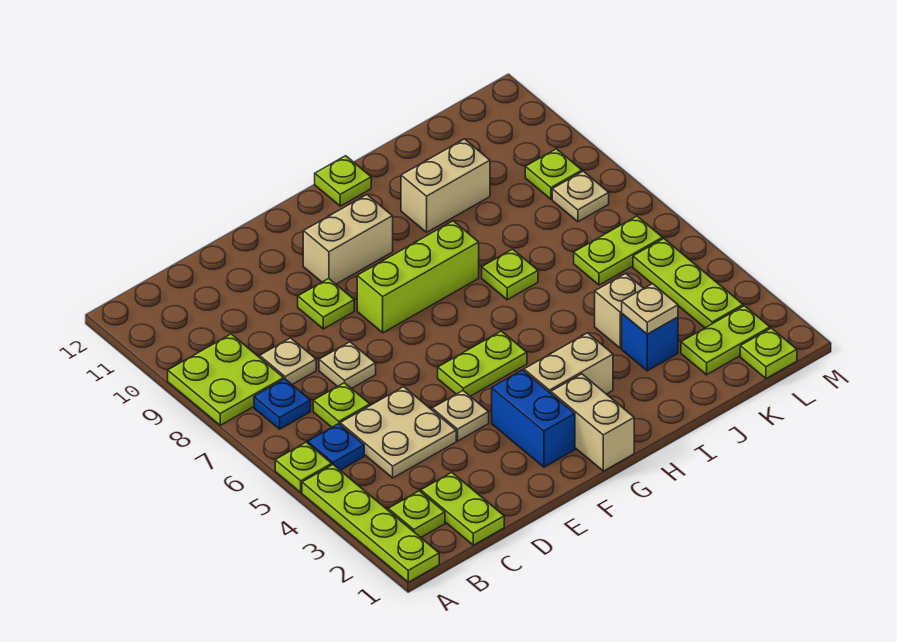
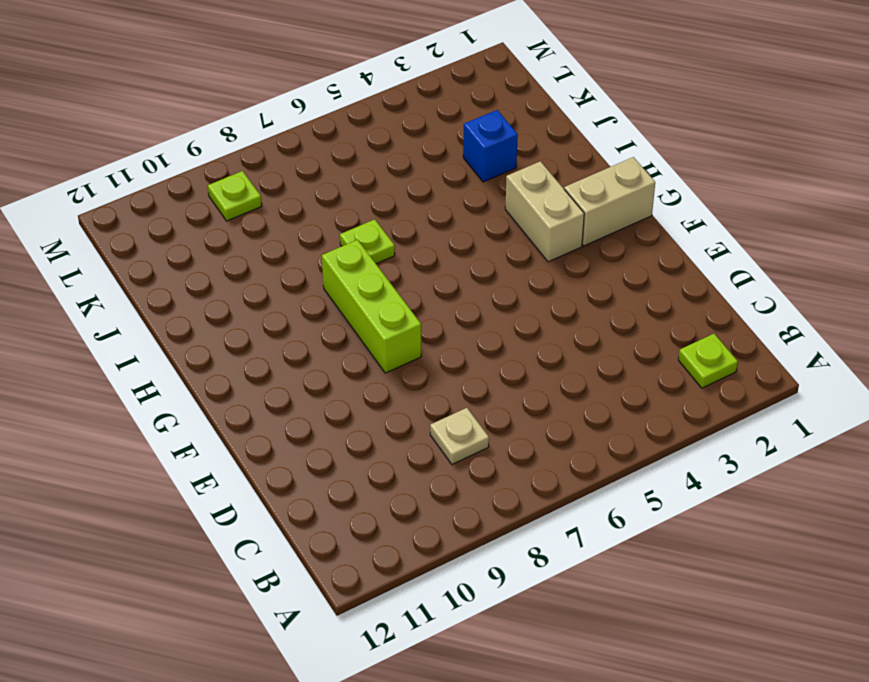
none -> lime 1x4 plate [302,465,439,582]
none -> lime 1x1 plate [275,442,332,493]
none -> lime 2x2 plate [168,334,284,425]
none -> blue 1x1 plate [308,424,364,470]

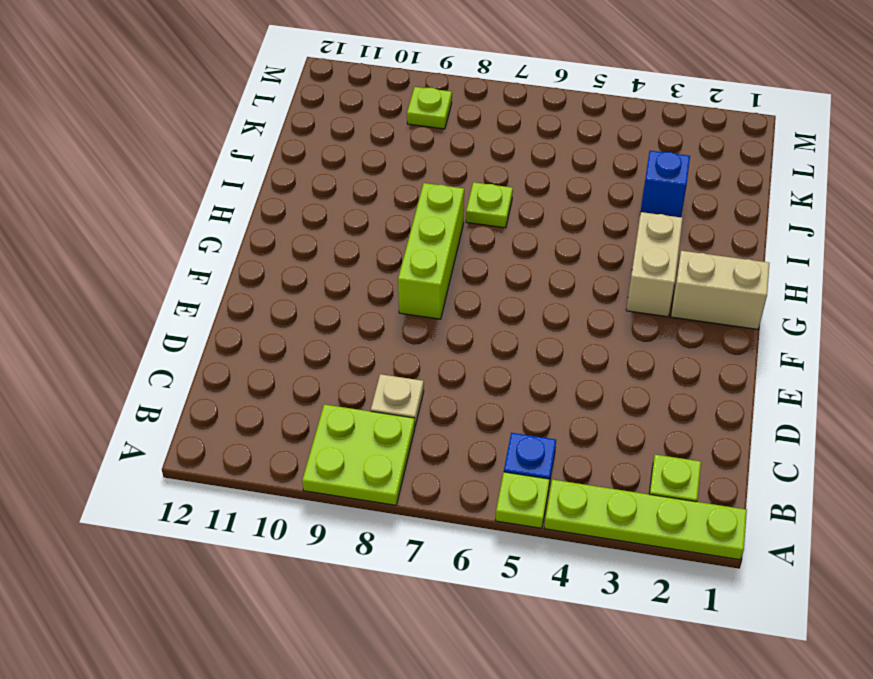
none -> blue 1x1 plate [254,379,311,429]
none -> lime 1x2 plate [421,472,504,545]
none -> tan 2x2 plate [340,387,456,478]
none -> lime 1x1 plate [313,383,370,427]

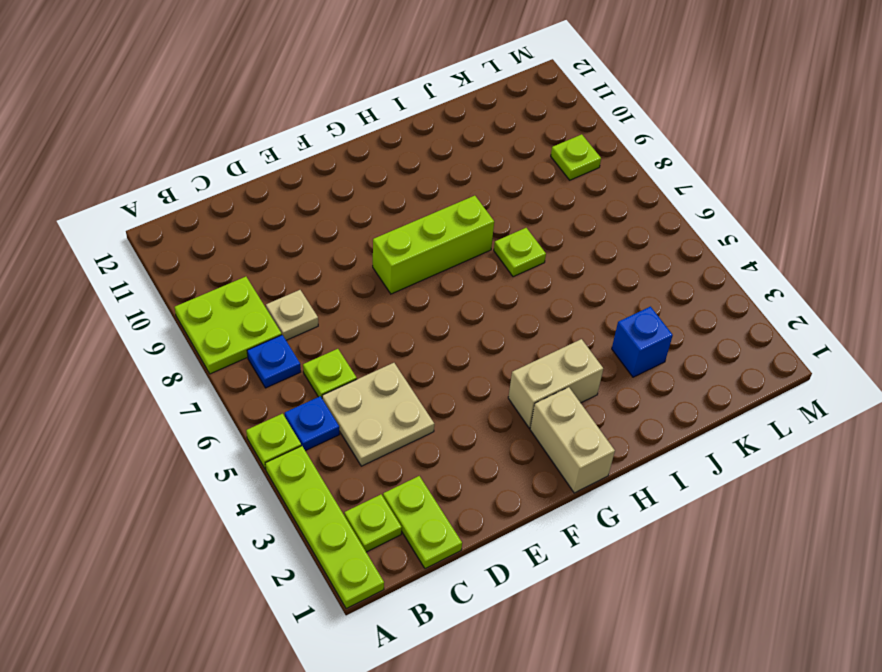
none -> tan 1x1 plate [319,342,376,389]
none -> tan 1x1 plate [432,391,489,441]
none -> lime 1x1 plate [298,279,354,329]
none -> blue 1x2 brick [492,370,575,467]

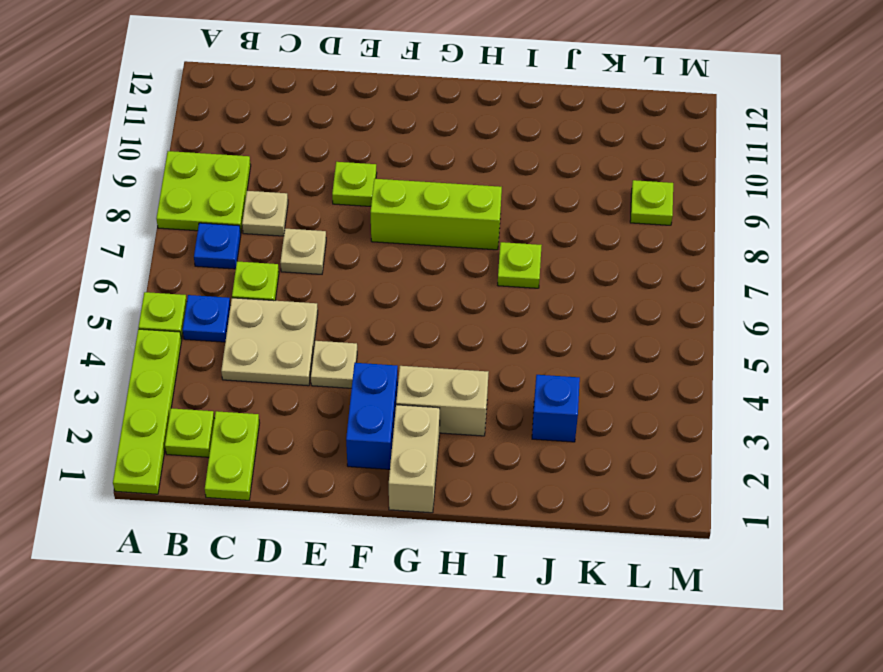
none -> lime 1x2 plate [438,331,527,396]
none -> tan 1x2 brick [303,195,393,284]
none -> lime 1x1 plate [315,156,371,206]
none -> tan 1x2 brick [401,139,490,232]

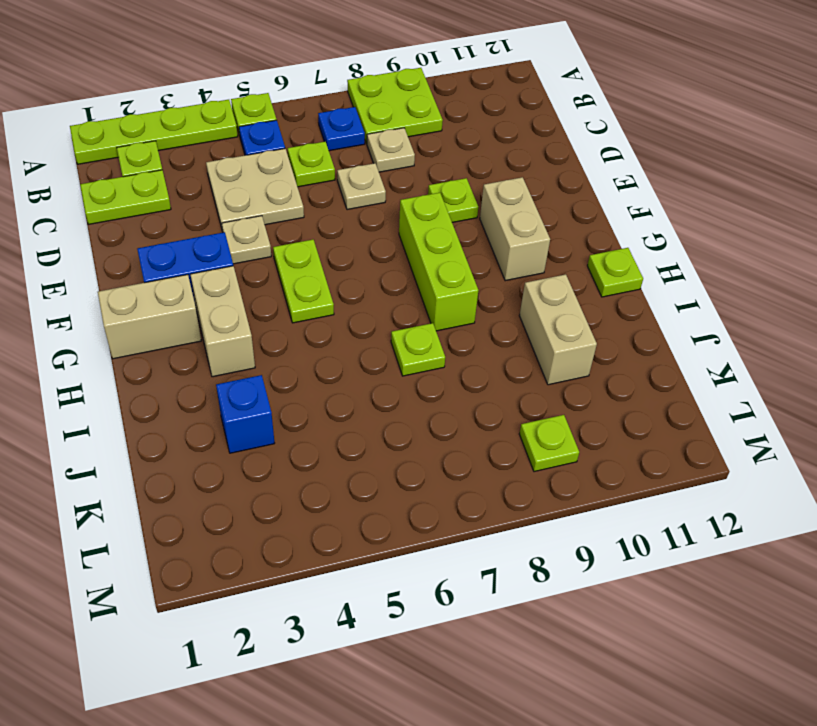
none -> tan 1x1 brick [595,273,644,348]
none -> lime 1x2 plate [681,306,770,375]
none -> lime 1x2 plate [574,216,663,285]
none -> lime 1x1 plate [740,328,797,379]

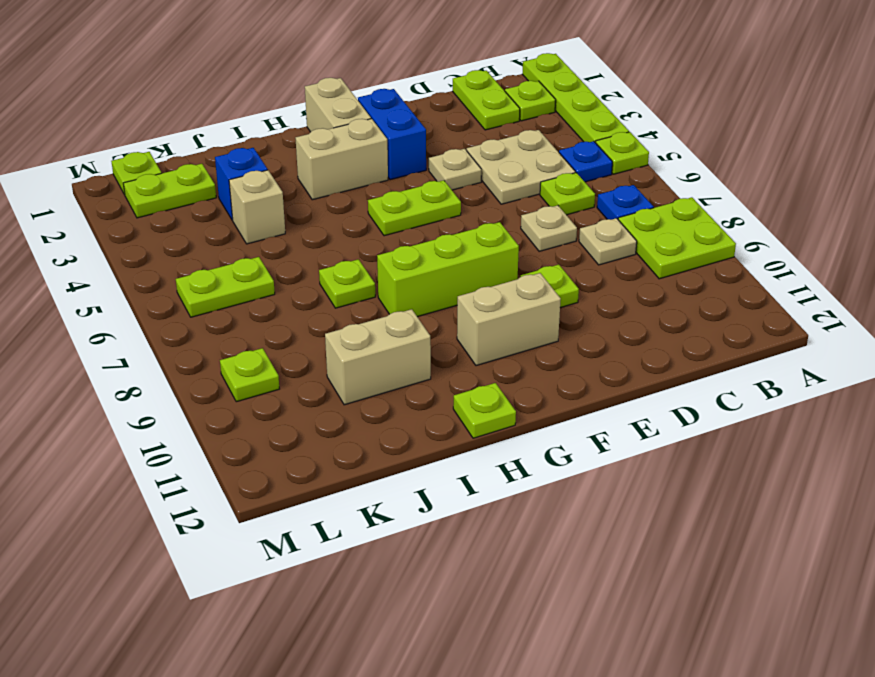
none -> lime 1x3 plate [633,239,743,328]
none -> tan 1x1 plate [552,171,609,222]
none -> tan 1x1 plate [622,284,678,334]

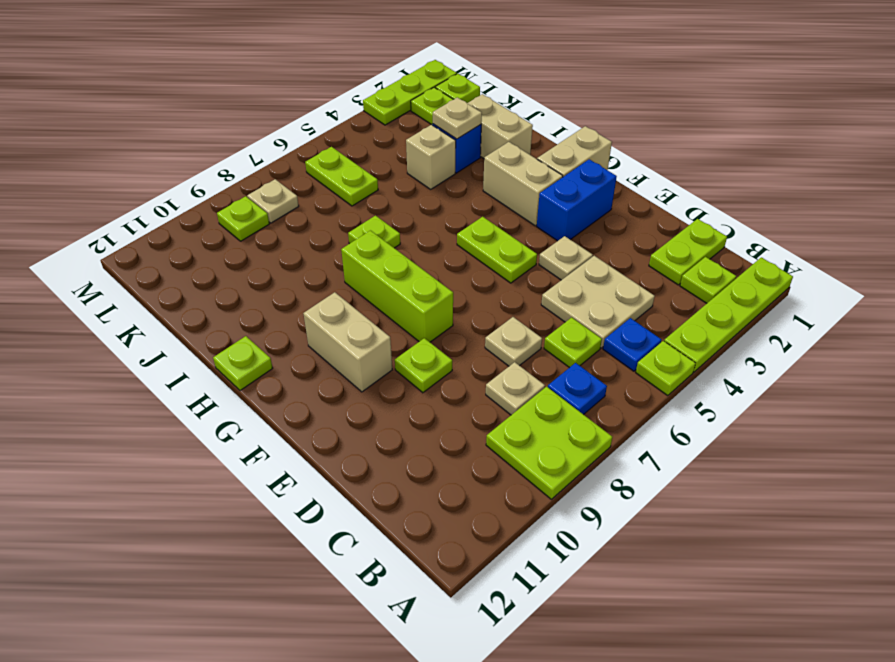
tan 1x2 brick [467,94,533,158] -> tan 1x2 brick moved to [401,139,490,232]
lime 1x3 plate [363,60,457,125] -> lime 1x3 plate moved to [633,239,743,328]

